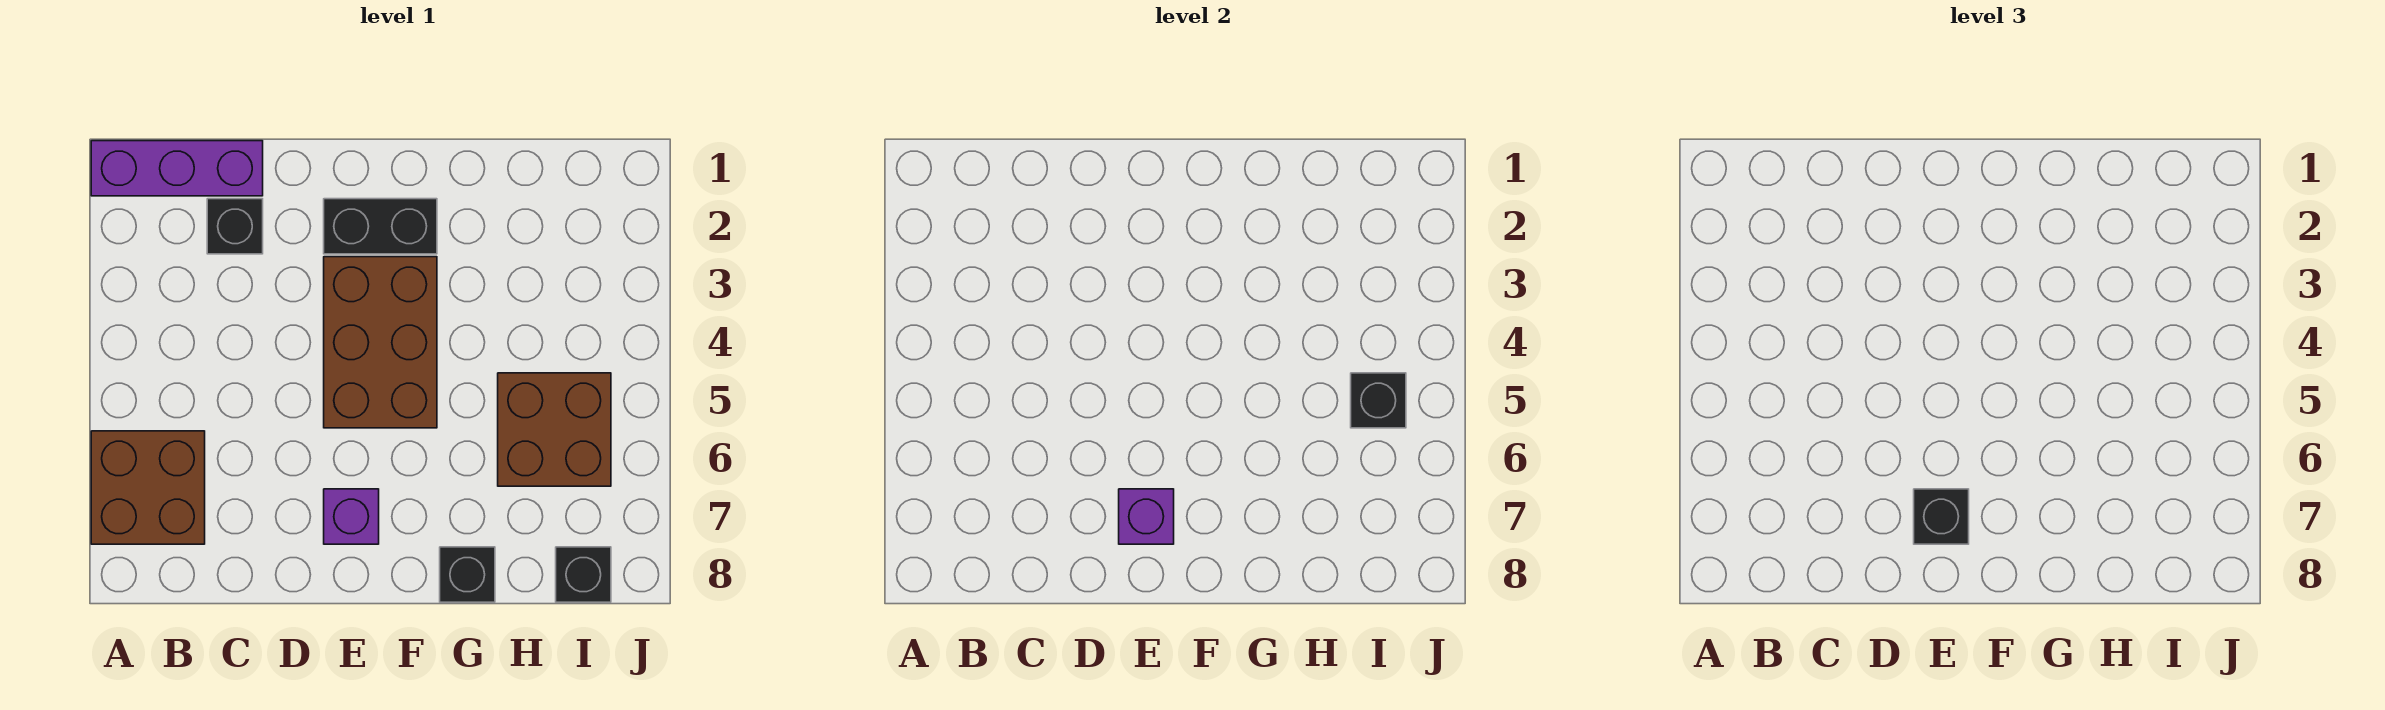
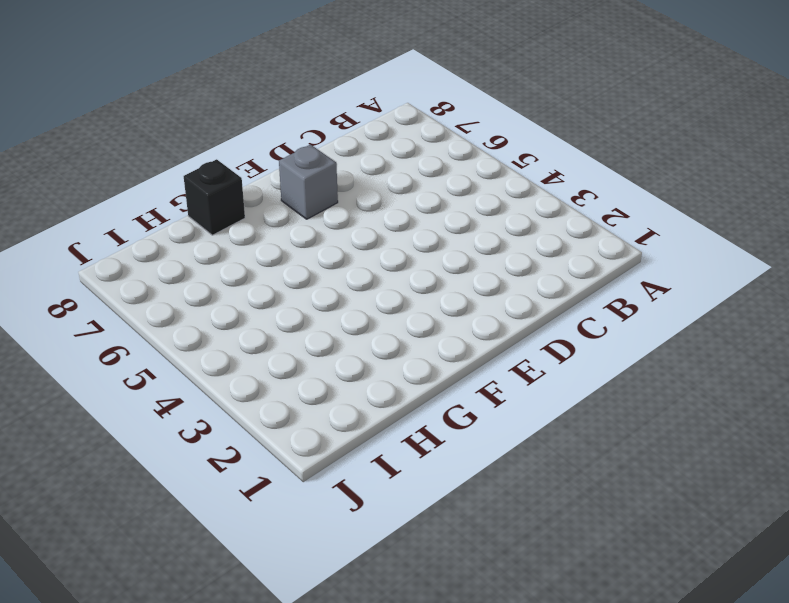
grey 1x1 brick [279,145,338,219] -> purple 1x1 brick [324,489,379,544]
none -> purple 1x3 brick [91,141,263,196]
none -> brown 2x2 brick [91,431,205,544]
none -> black 1x1 brick [207,199,263,254]

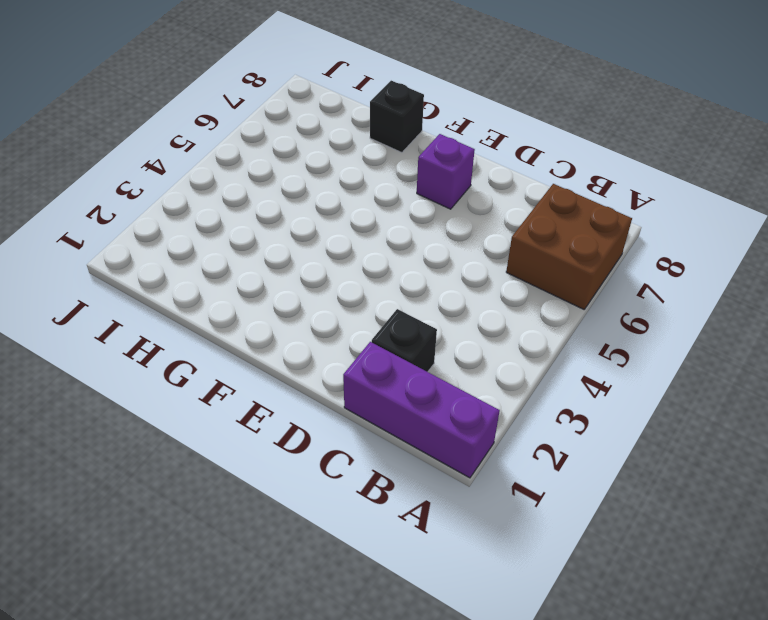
none -> black 1x2 brick [324,199,437,254]
none -> brown 2x3 brick [324,257,437,428]
none -> brown 2x2 brick [498,373,611,486]

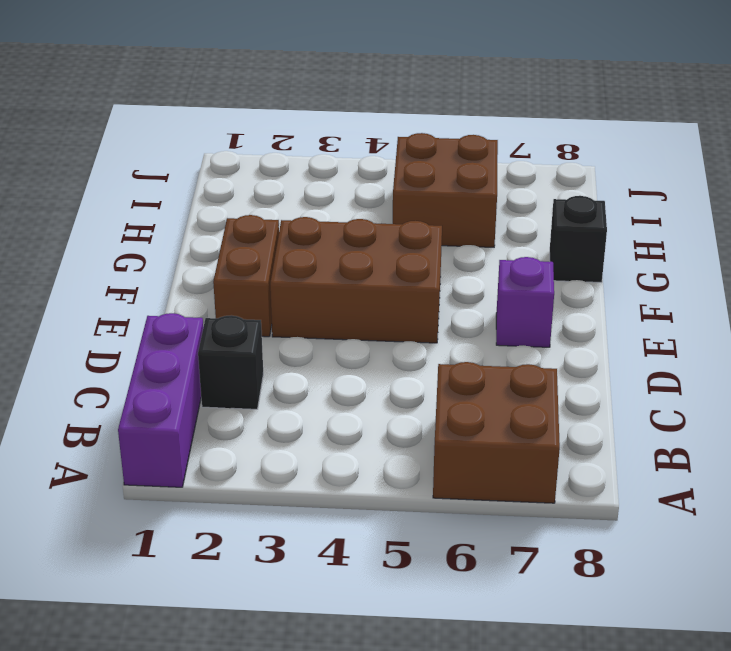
brown 1x2 brick [213,215,279,337] -> black 1x2 brick [324,199,437,254]
none -> black 1x1 brick [556,547,611,602]
none -> purple 1x1 brick [1119,489,1174,544]
none -> black 1x1 brick [1351,373,1406,428]

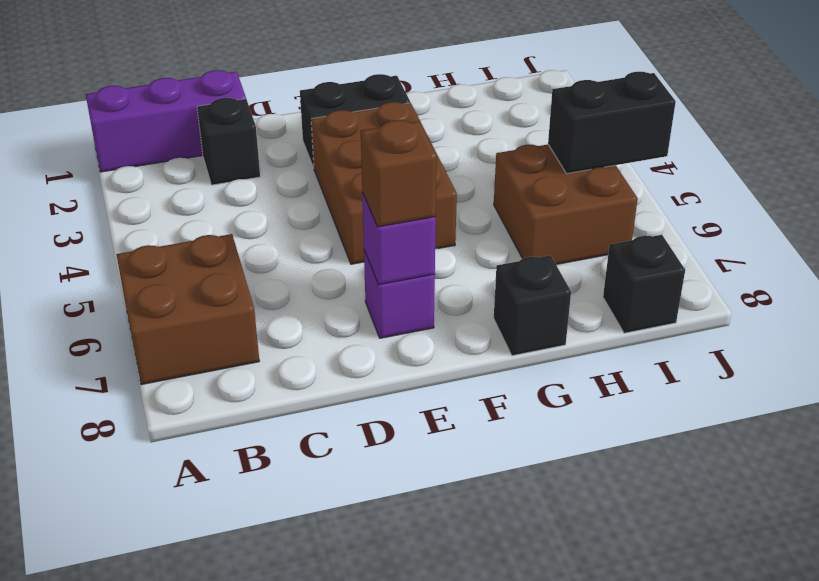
brown 1x1 brick [361,120,437,227] -> black 1x1 brick [1914,489,1969,544]
black 1x2 brick [548,72,676,174] -> black 1x1 brick [1351,373,1406,428]

